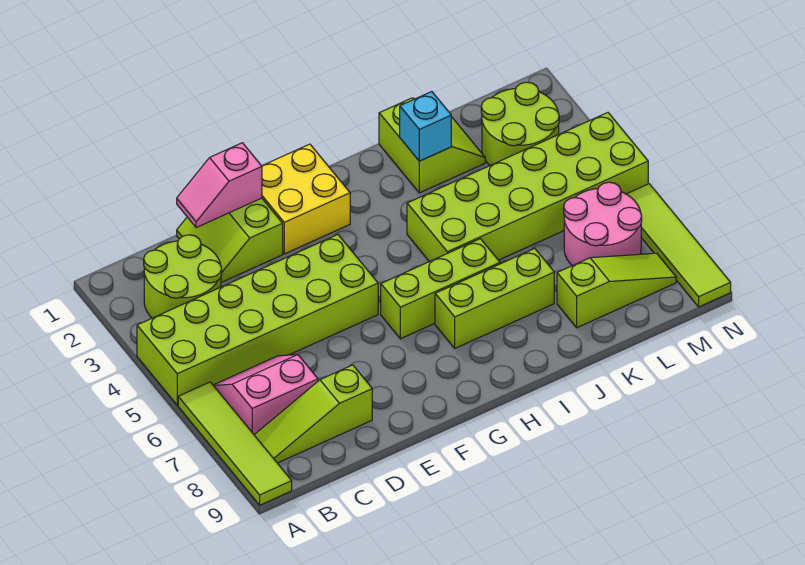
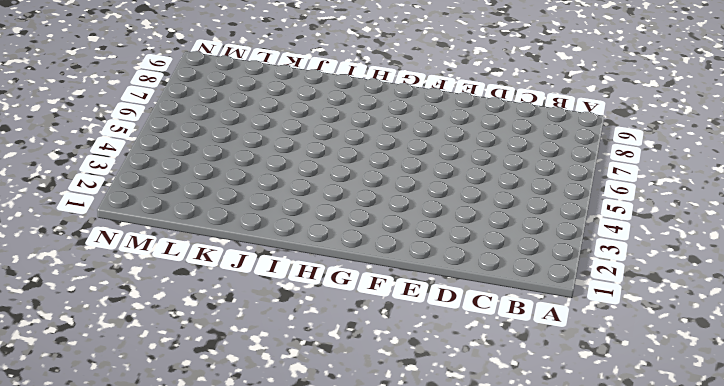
none -> lime 2x6 brick [137,235,378,405]
none -> lime 1x4 tile [178,382,292,505]
none -> lime 2x2 round brick [144,235,222,318]

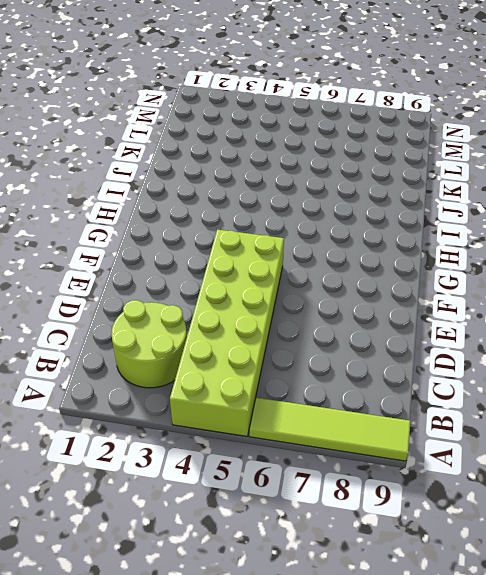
none -> pink 2x2 slope [213,355,318,434]
none -> lime 1x3 slope [254,365,372,463]
none -> lime 2x2 slope [177,198,283,283]

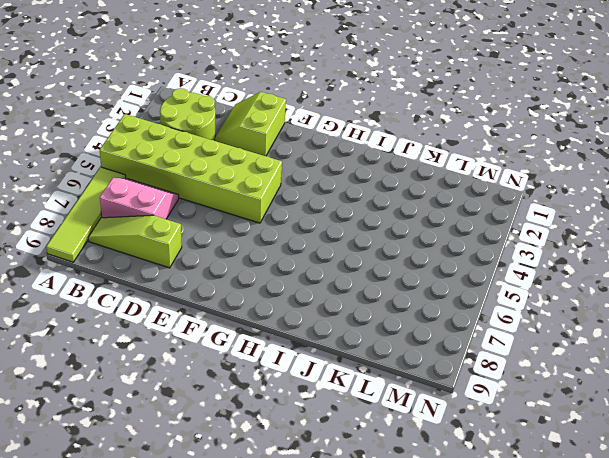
none -> yellow 2x2 brick [262,144,350,254]
none -> lime 1x3 brick [381,239,500,339]
none -> lime 1x3 brick [435,248,554,348]

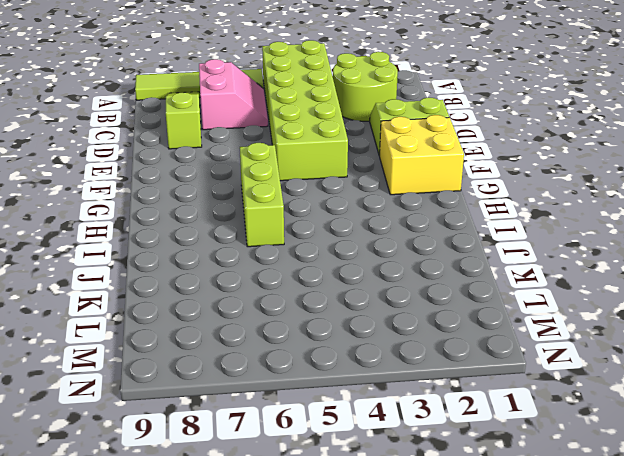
none -> lime 1x3 brick [435,248,554,348]
none -> lime 2x6 brick [407,113,648,262]
none -> lime 2x2 slope [379,98,485,193]

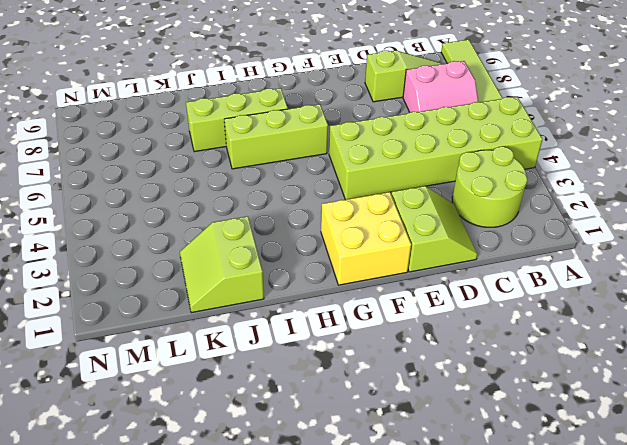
none -> lime 2x6 brick [407,113,648,262]
none -> lime 1x3 slope [557,253,676,328]
none -> lime 2x2 round brick [481,82,559,165]

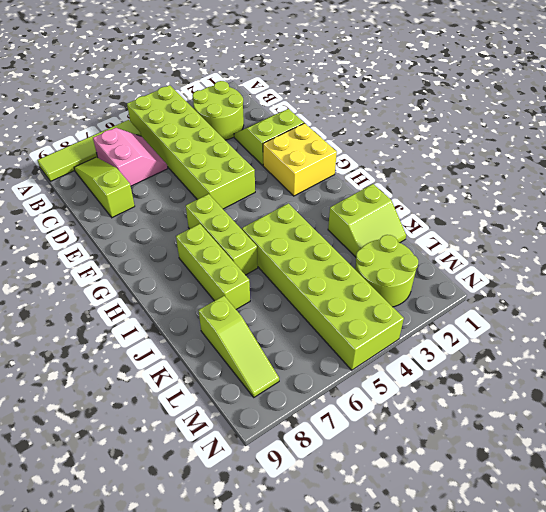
none -> pink 2x2 round brick [564,182,642,266]
none -> lime 1x4 tile [627,184,731,307]
none -> pink 1x2 slope [177,143,262,228]

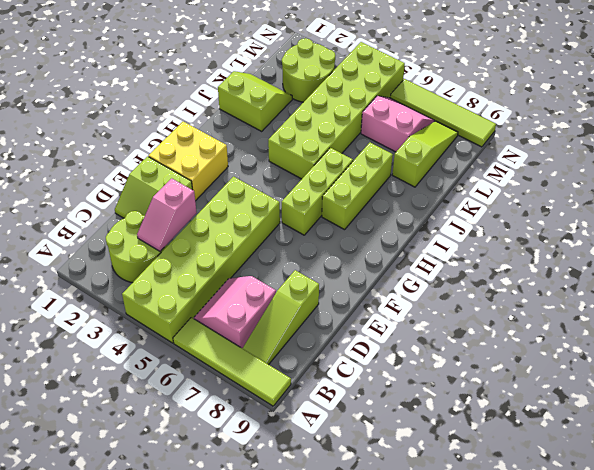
pink 1x2 slope [137,178,197,251] -> pink 1x2 slope moved to [177,143,262,228]
pink 2x2 slope [361,96,435,152] -> pink 2x2 round brick [564,182,642,266]
none -> cyan 1x1 brick [400,92,451,161]

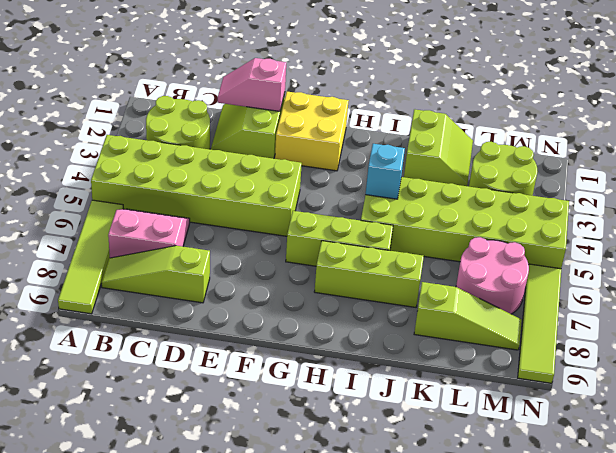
cyan 1x1 brick [366,144,405,199] -> cyan 1x1 brick moved to [400,92,451,161]

